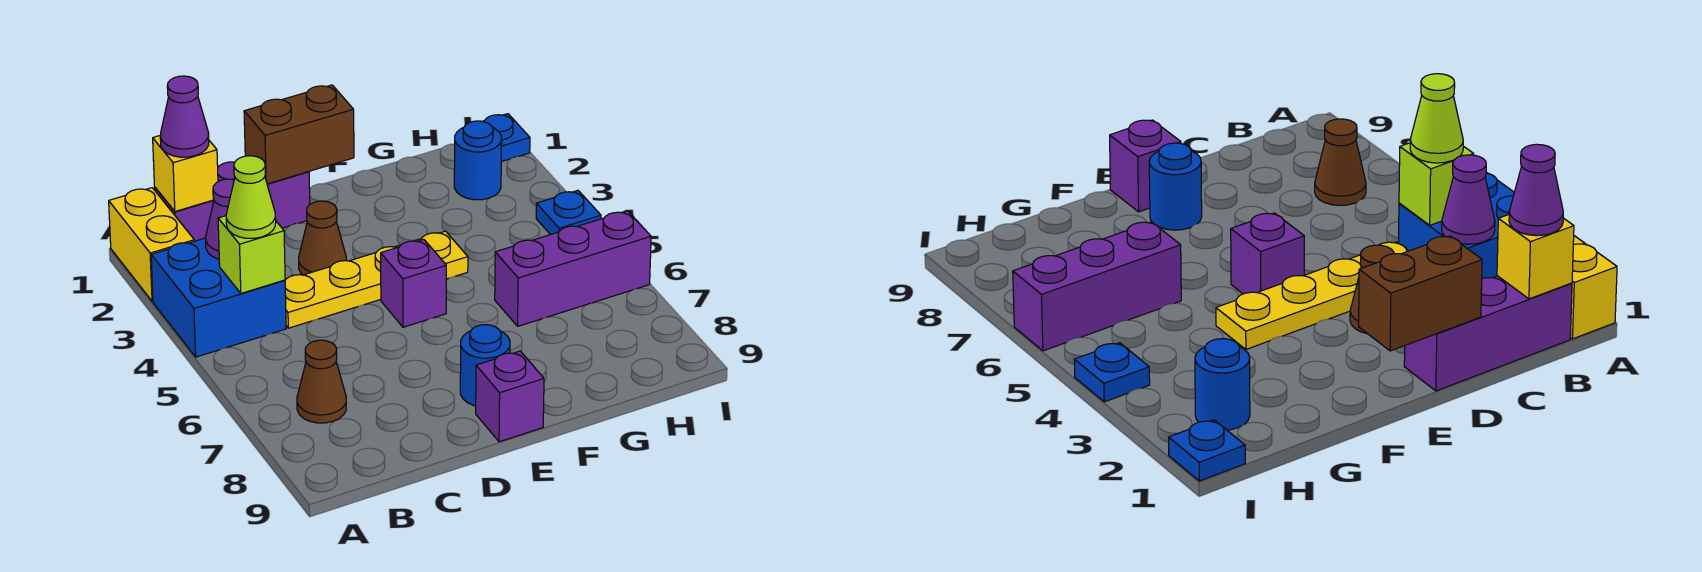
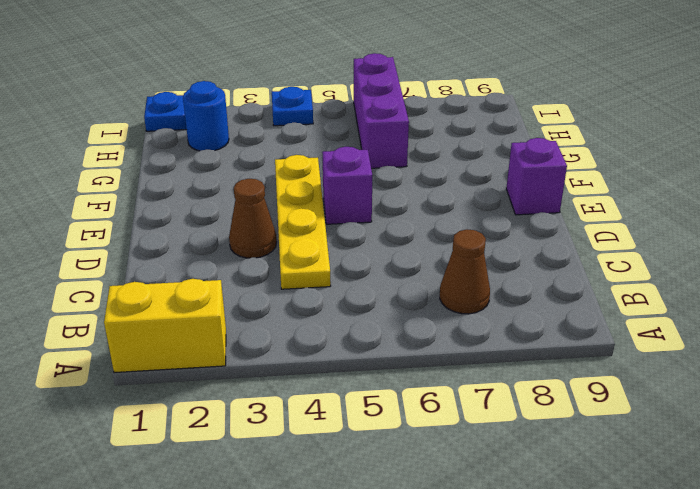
none -> blue 2x2 brick [151,238,286,357]
none -> purple 1x3 brick [155,162,310,241]
none -> blue 1x1 round brick [460,325,510,406]

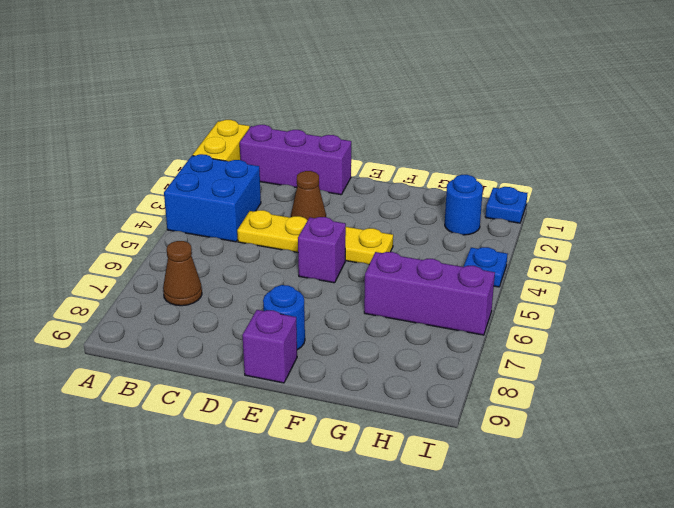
none -> yellow 1x1 brick [153,136,218,211]
none -> purple 1x1 cone [206,179,234,259]
none -> lime 1x1 brick [218,216,285,293]

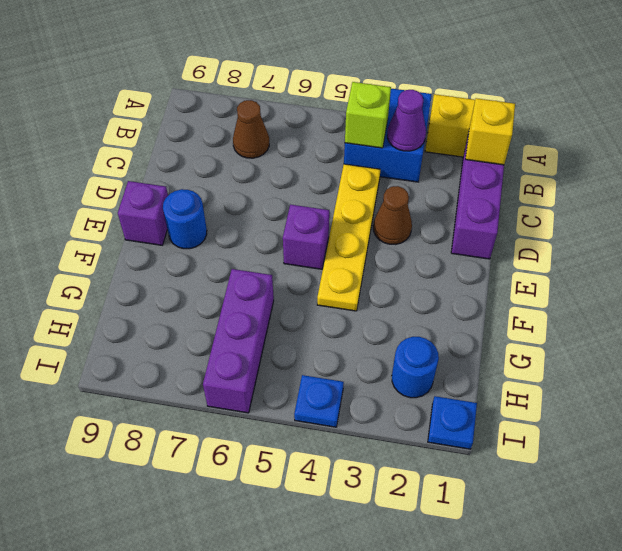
none -> brown 1x2 brick [244,85,354,184]
none -> purple 1x1 cone [160,76,209,157]
none -> lime 1x1 cone [226,156,276,238]

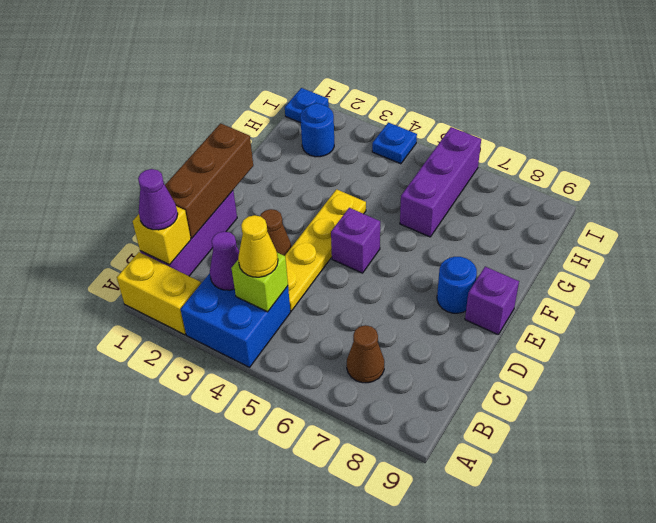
yellow 1x1 cone [238,215,278,277] -> lime 1x1 cone [226,156,276,238]
brown 1x3 brick [165,123,253,238] -> brown 1x2 brick [244,85,354,184]

